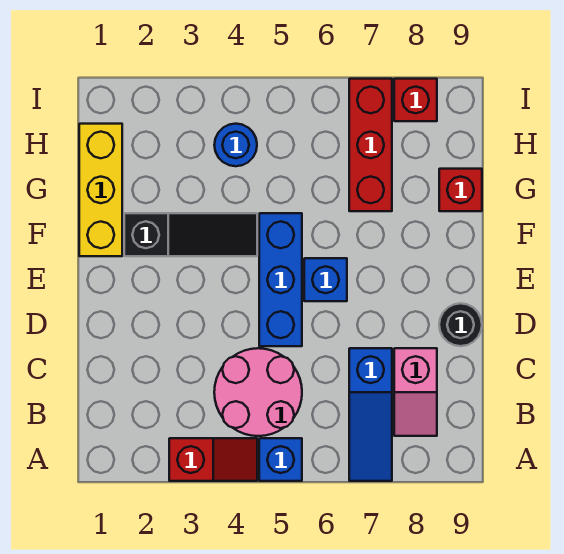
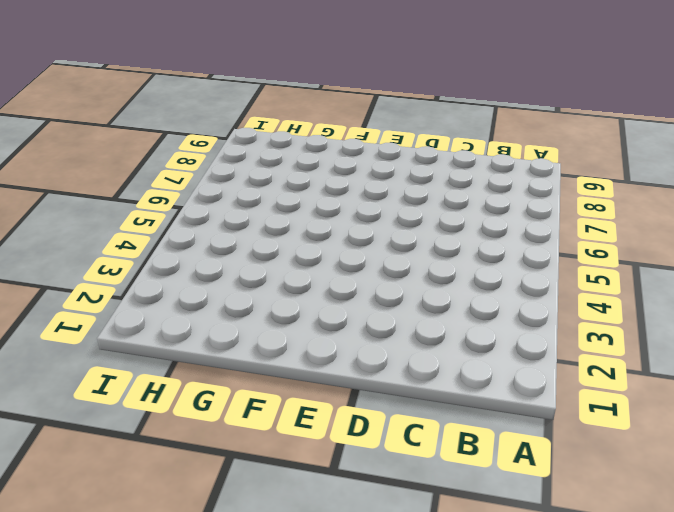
none -> red 1x2 slope [169,438,257,481]
none -> blue 1x1 brick [259,438,302,481]
none -> blue 1x3 slope [349,348,392,481]

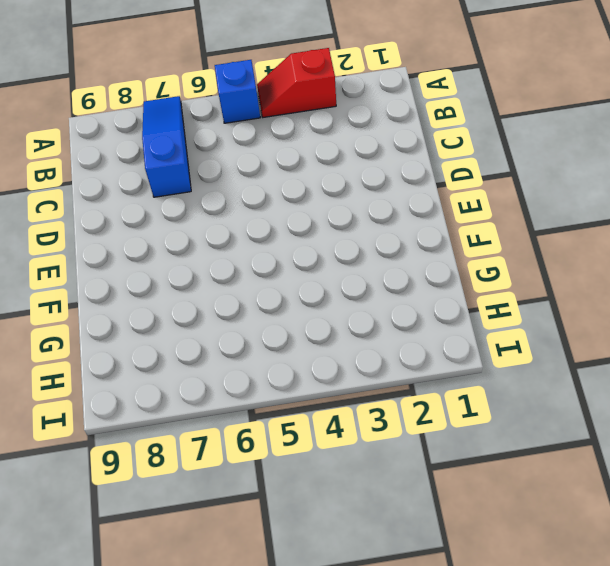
none -> pink 2x2 round brick [214,348,302,436]
none -> pink 1x2 slope [394,348,437,436]
none -> blue 1x3 brick [259,213,302,346]

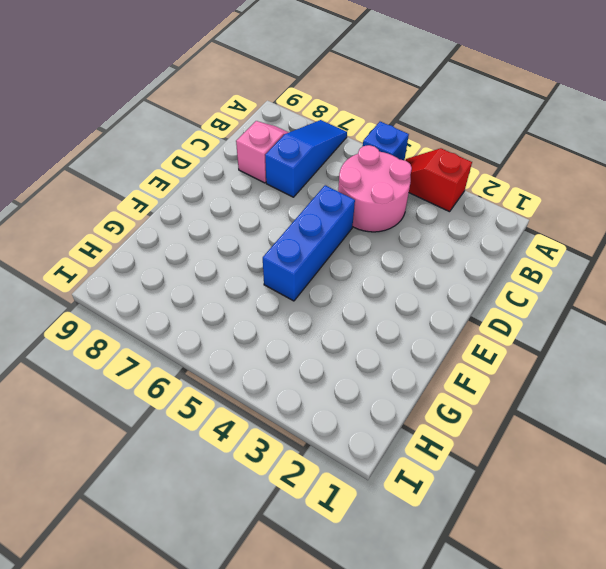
none -> black 1x1 round brick [439,303,482,346]
none -> blue 1x1 brick [304,258,347,301]
none -> yellow 1x3 brick [79,124,122,256]

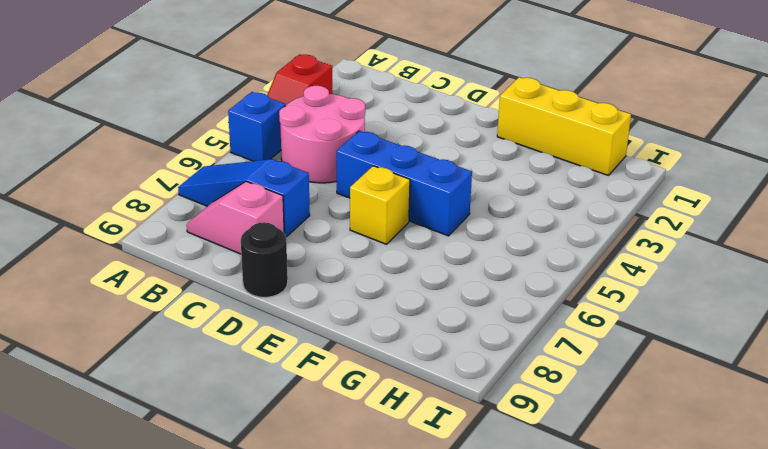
yellow 1x1 brick [350,166,410,244] -> blue 1x1 brick [304,258,347,301]
none -> black 1x3 slope [124,213,257,256]
none -> red 1x3 brick [349,79,392,211]
none -> red 1x1 brick [439,169,482,211]

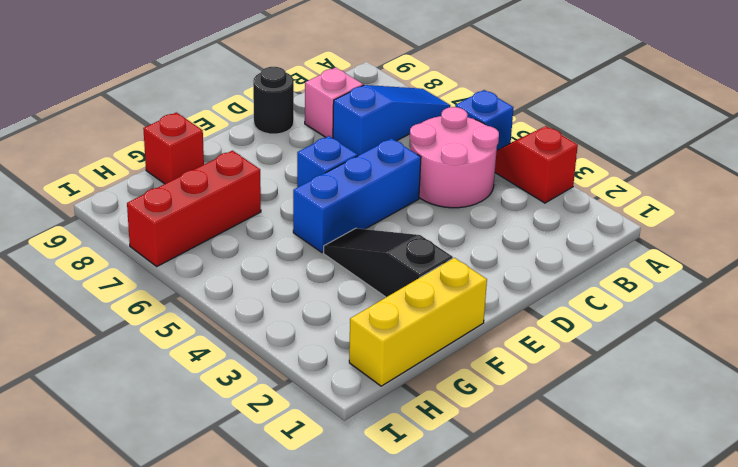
none -> blue 1x1 round brick [214,124,257,166]
none -> red 1x1 brick [394,79,437,121]

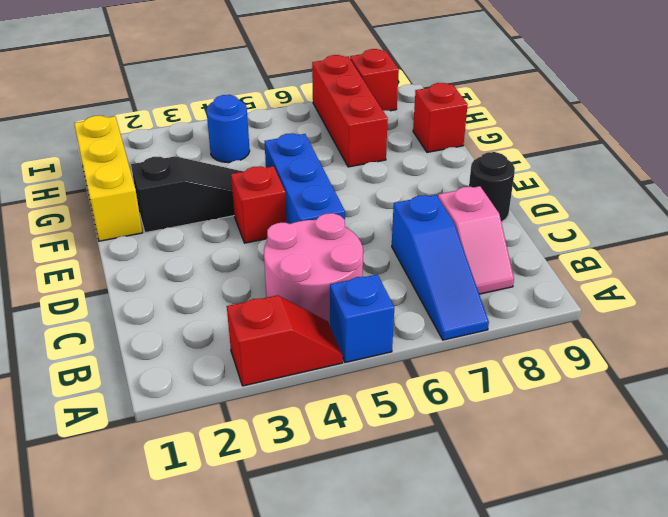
red 1x1 brick [231,166,286,243] -> none
none -> blue 1x1 brick [304,258,347,301]

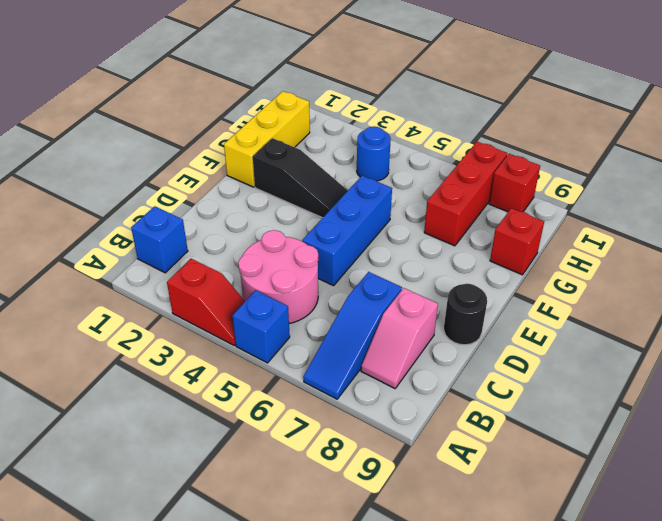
blue 1x1 brick [131,206,188,273] -> blue 1x1 brick moved to [304,258,347,301]

